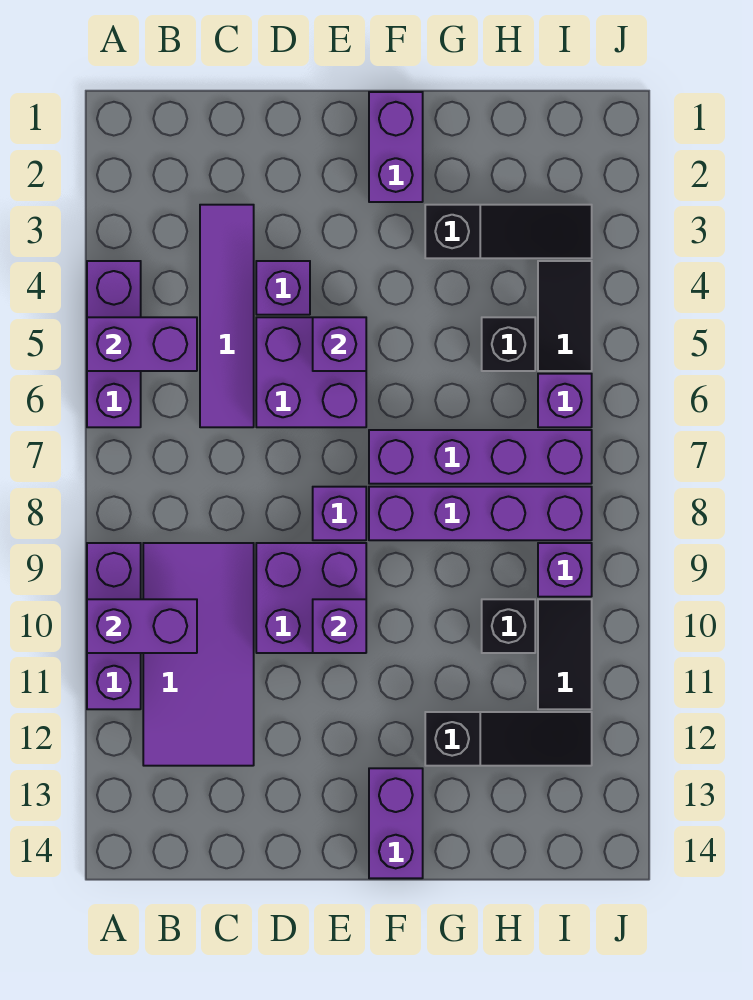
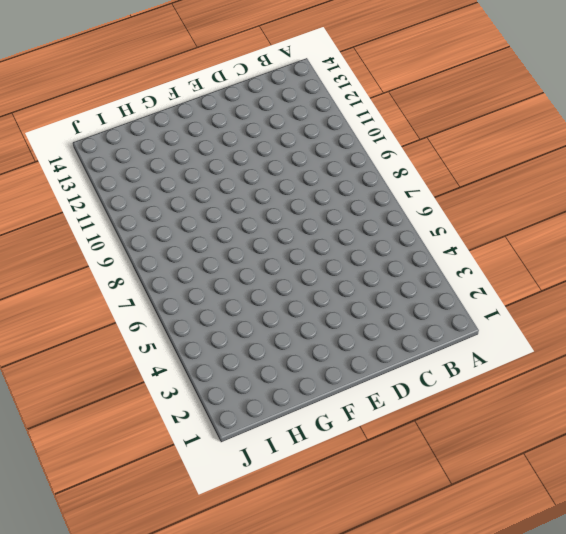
none -> purple 1x3 brick [87,261,141,427]
none -> purple 1x3 brick [87,543,141,709]
none -> purple 2x4 tile [143,543,254,766]

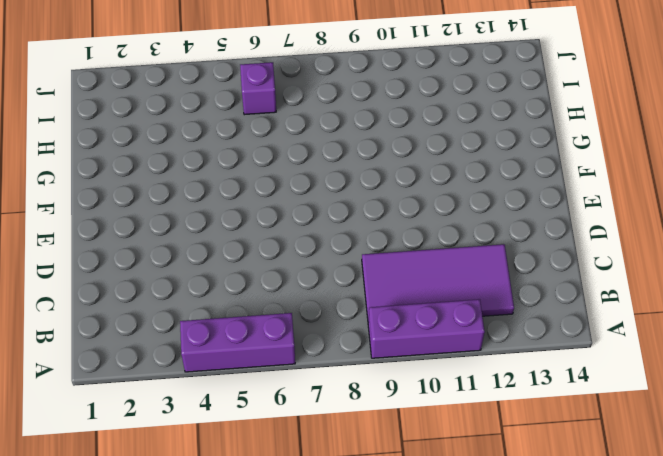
none -> purple 1x4 tile [200,205,254,427]
none -> purple 1x1 brick [256,261,310,315]
none -> purple 2x2 brick [256,317,366,427]

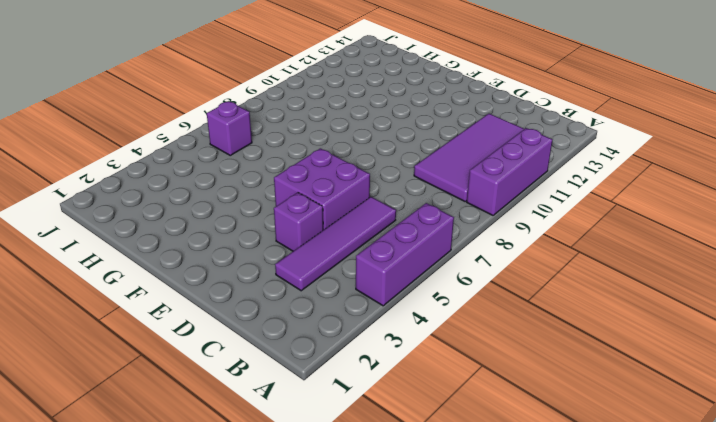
none -> purple 2x2 brick [256,543,366,653]
none -> purple 1x1 brick [313,487,366,540]
none -> purple 1x2 brick [369,92,423,202]

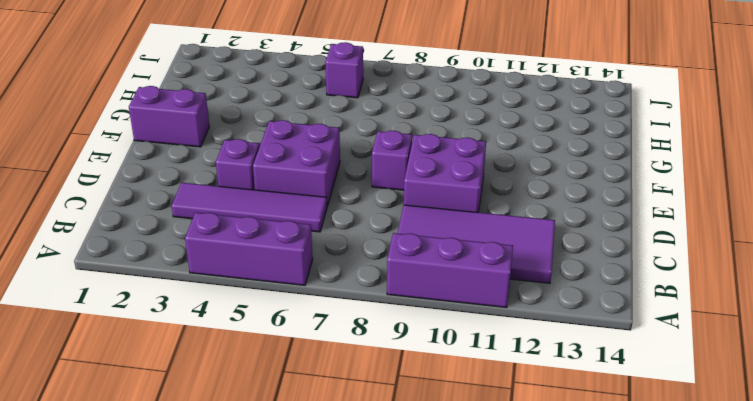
none -> purple 1x4 brick [369,430,592,484]
none -> purple 1x4 brick [369,487,592,540]
none -> purple 1x2 brick [369,768,423,878]

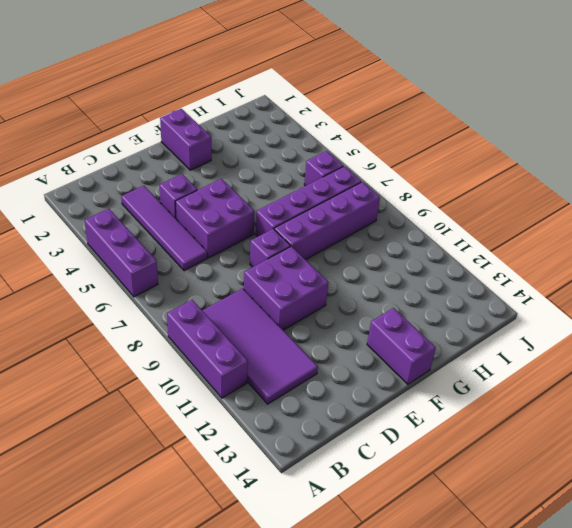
none -> black 1x3 slope [425,205,592,258]
none -> black 1x3 slope [425,712,592,766]
none -> black 1x1 brick [482,317,535,371]

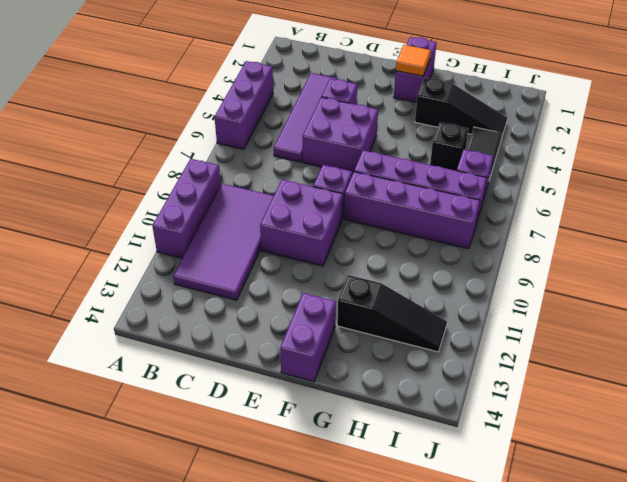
orange 1x1 tile [396,45,431,76] -> none
none -> black 1x1 brick [482,599,535,653]
none -> purple 1x1 brick [538,543,592,597]
none -> black 1x2 tile [538,599,592,709]

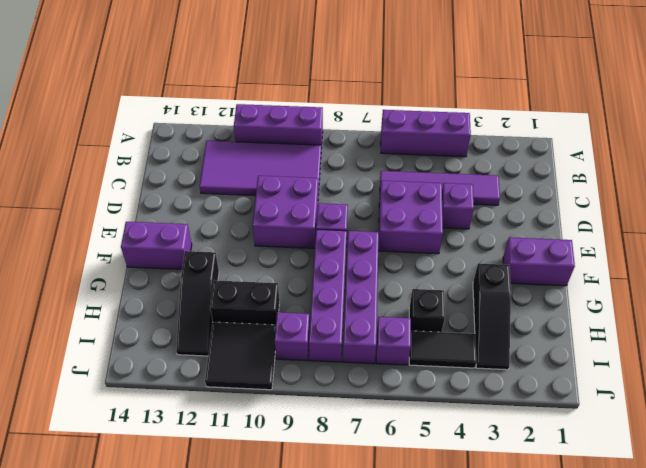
black 1x2 brick [210,280,279,325] -> black 1x1 brick [482,599,535,653]
black 2x2 tile [205,322,276,390] -> black 1x2 tile [538,599,592,709]
none -> purple 1x2 brick [87,317,197,371]
none -> purple 1x2 brick [87,599,197,653]
none -> purple 1x1 brick [313,317,366,371]

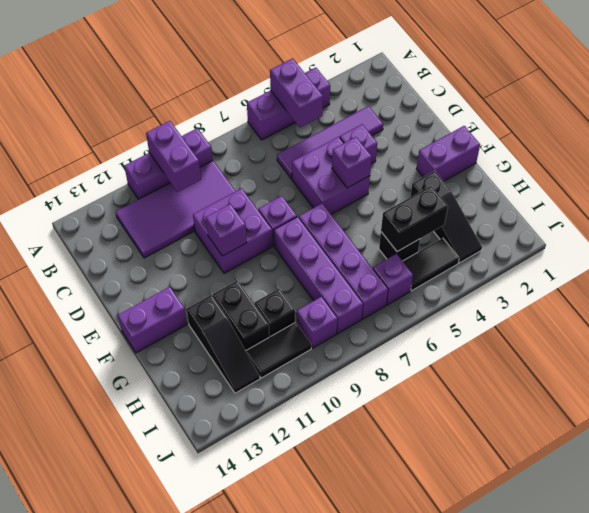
black 1x2 brick [213,280,269,351] -> none
black 1x2 brick [381,186,448,252] -> none

